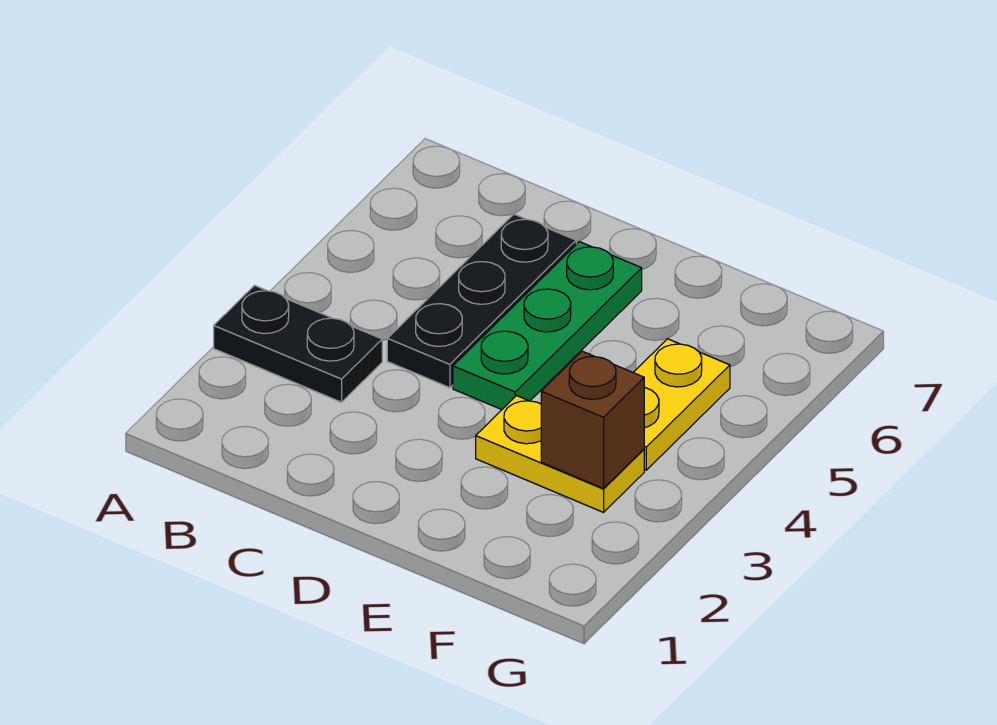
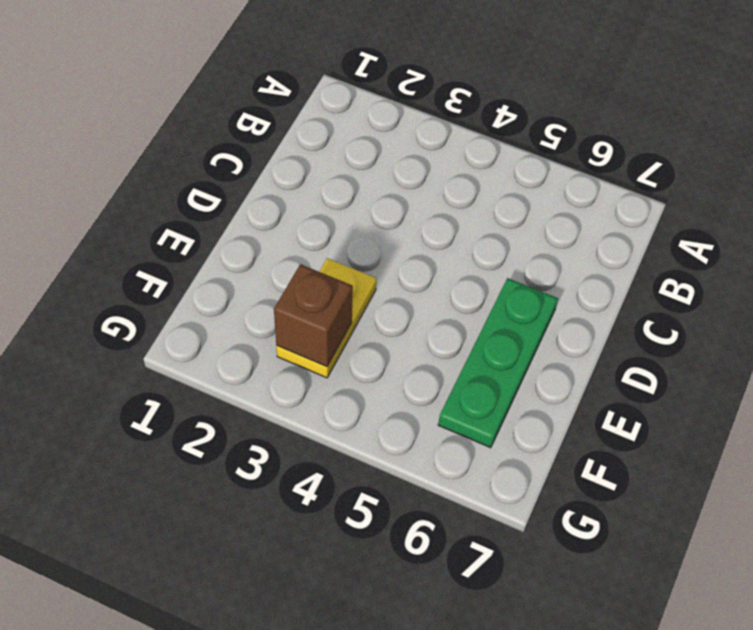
green 1x3 plate [438,278,558,448] -> green 1x3 plate turned to [453,242,642,410]
none -> black 1x2 plate [214,286,382,402]
none -> black 1x3 plate [387,214,576,388]

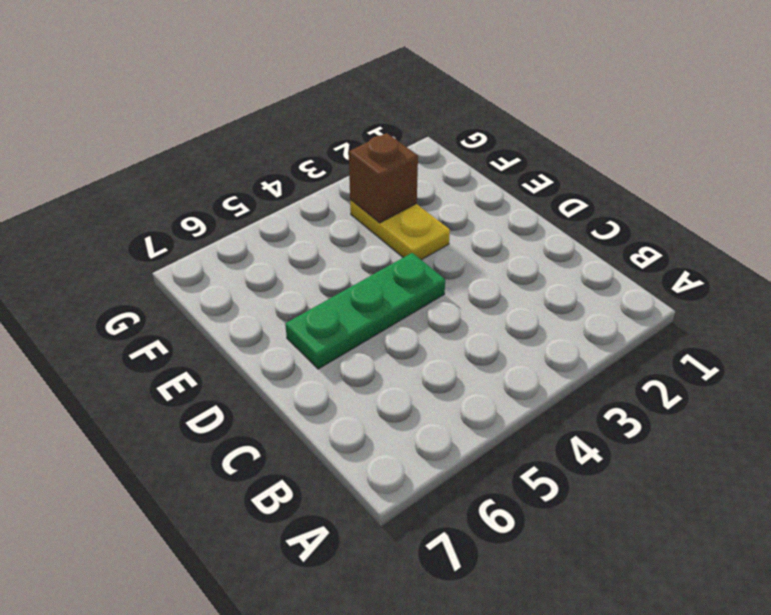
none -> black 1x2 plate [214,286,382,402]
none -> black 1x3 plate [387,214,576,388]

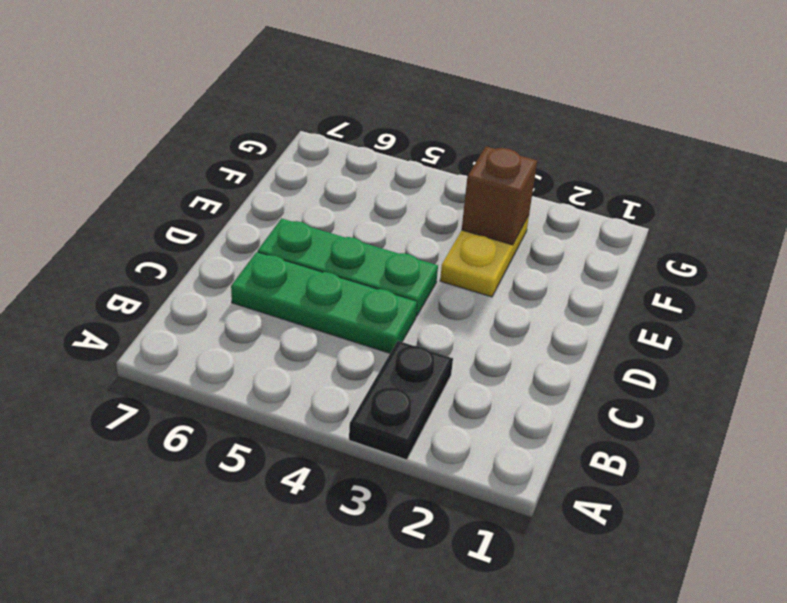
green 1x3 plate [231,252,417,353] -> black 1x3 plate [387,214,576,388]
none -> yellow 1x2 plate [633,339,730,470]

